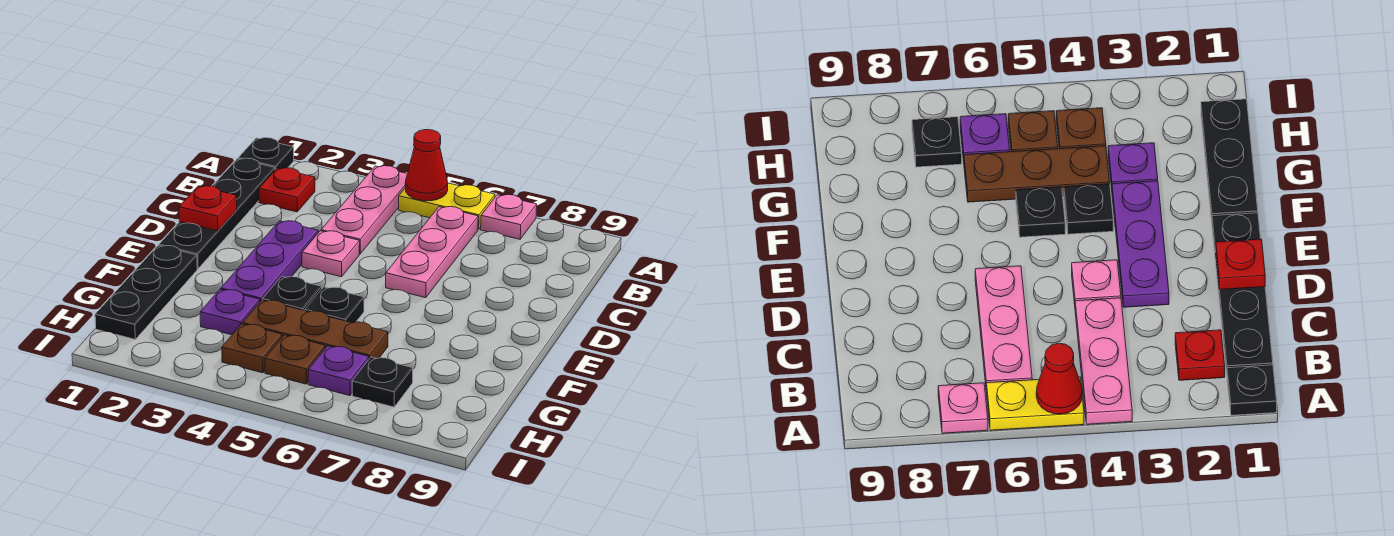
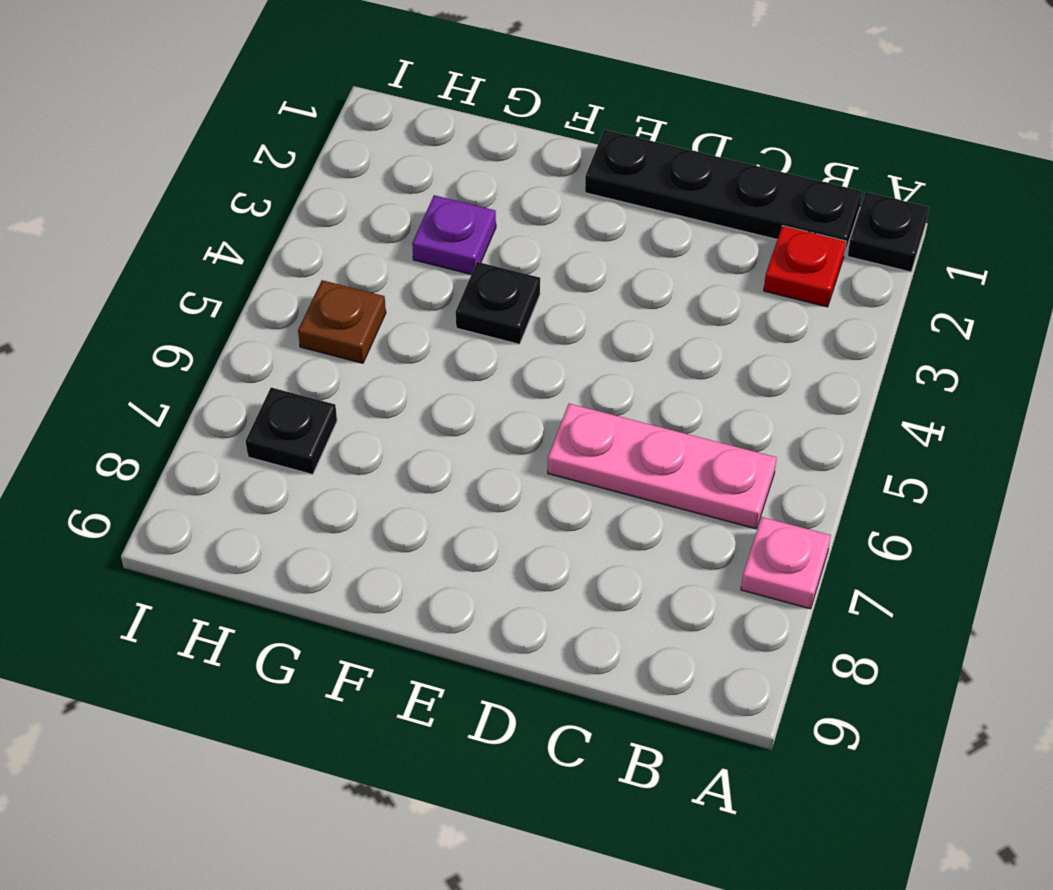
none -> pink 1x3 plate [321,166,407,254]
none -> yellow 1x2 plate [399,183,495,229]
none -> purple 1x3 plate [221,221,318,301]

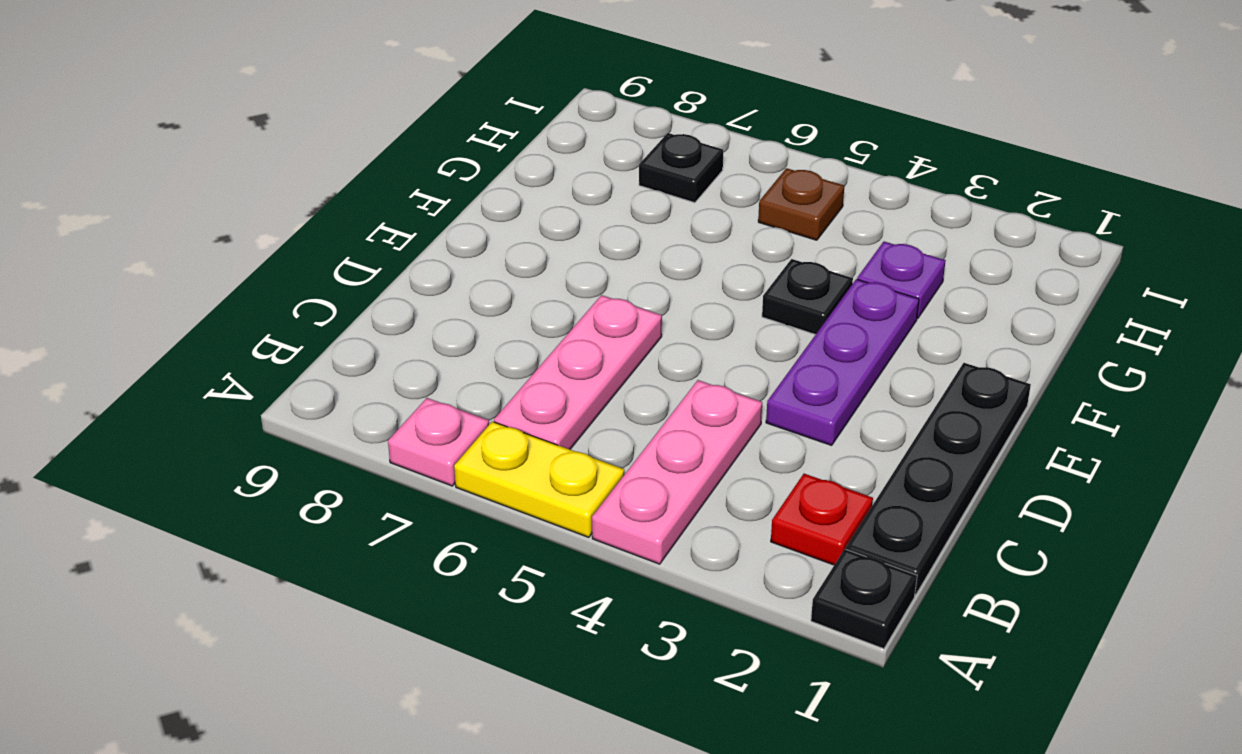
none -> pink 1x1 plate [302,231,360,277]
none -> black 1x3 plate [95,246,197,339]
none -> black 1x1 plate [305,287,364,323]

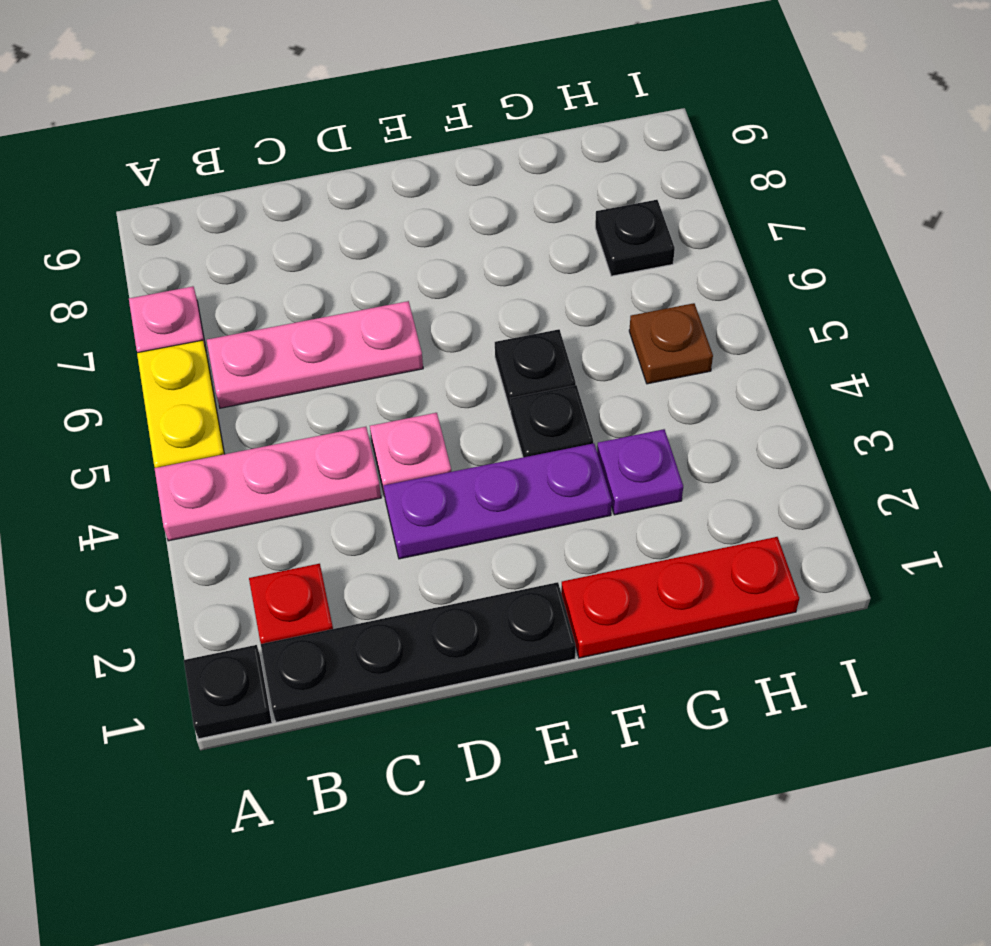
red 1x3 plate [561,537,799,658] -> black 1x3 plate [95,246,197,339]
none -> brown 1x3 plate [242,300,388,359]
none -> brown 1x1 plate [222,324,282,373]
none -> purple 1x1 plate [308,346,369,396]

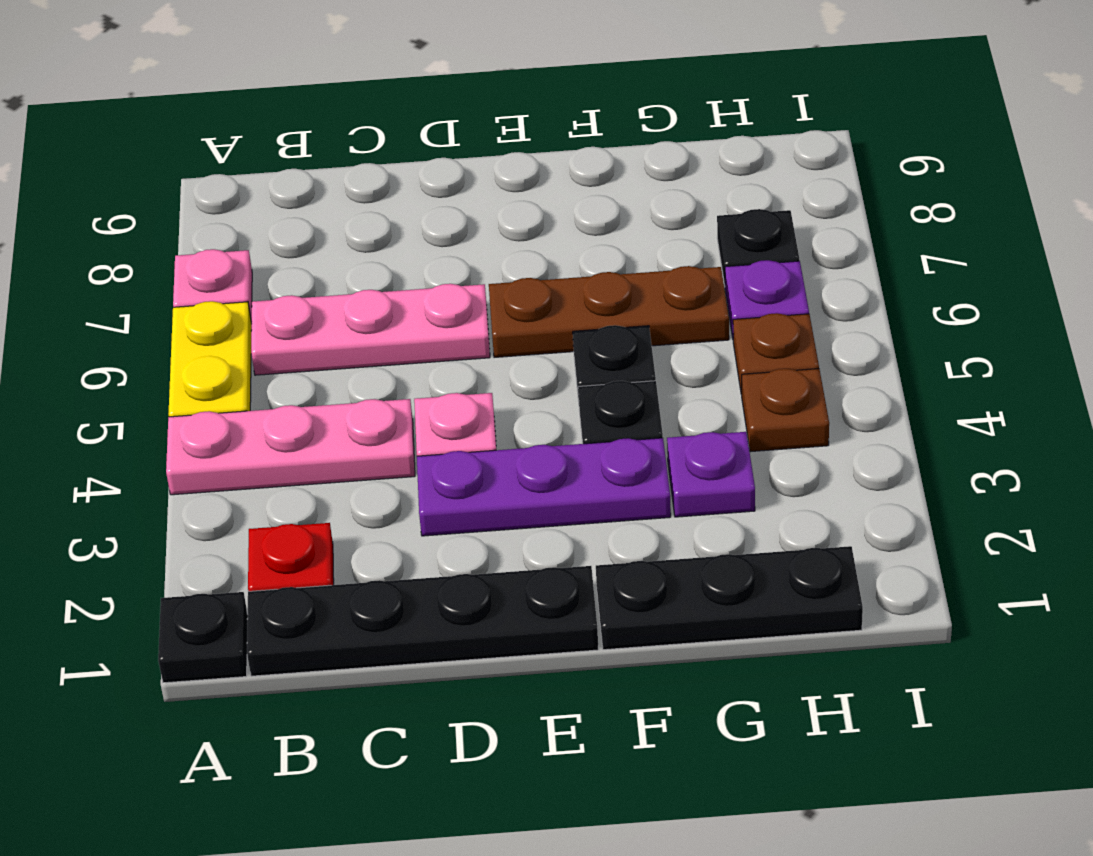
brown 1x3 plate [489,266,729,357] -> brown 1x3 plate turned to [242,300,388,359]
none -> red 1x1 cone [405,130,448,201]
none -> red 1x1 plate [179,186,237,231]

